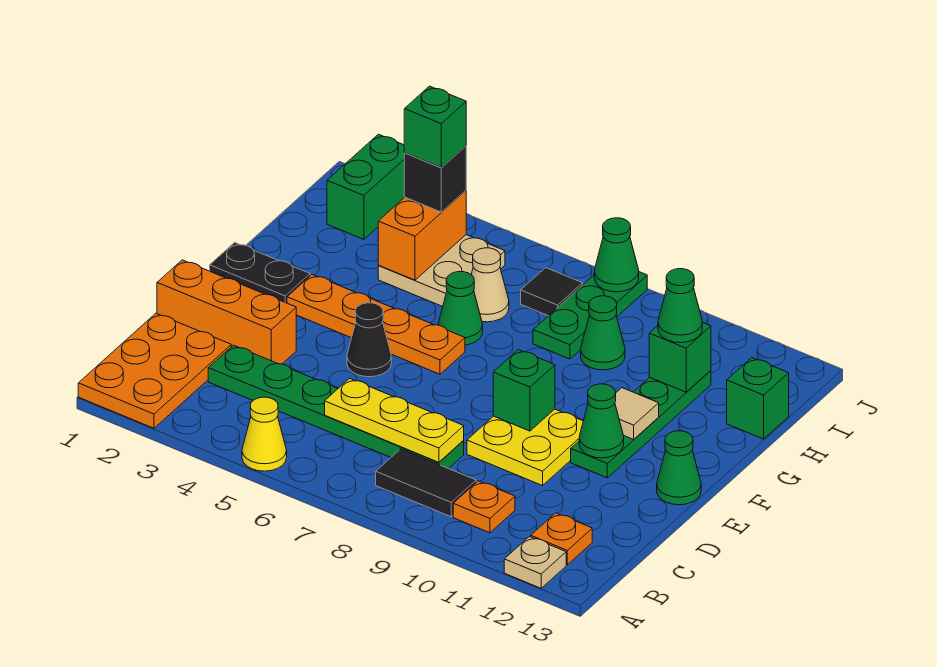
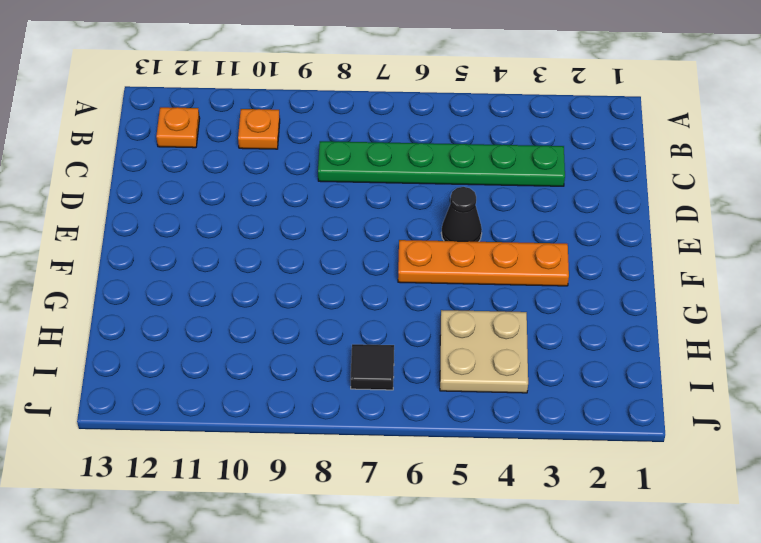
none -> orange 2x3 plate [78,313,231,428]
none -> yellow 1x1 cone [242,397,287,471]
none -> tan 1x1 plate [504,537,566,588]
none -> black 1x2 tile [376,449,476,517]

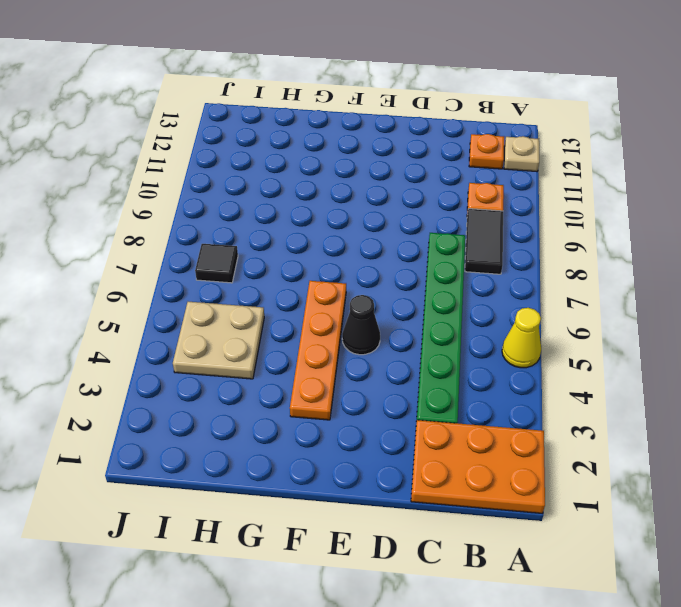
none -> orange 1x3 brick [157,260,296,364]
none -> yellow 2x2 plate [467,409,583,486]
none -> green 1x4 plate [571,371,711,478]
none -> green 1x1 cone [657,431,701,505]

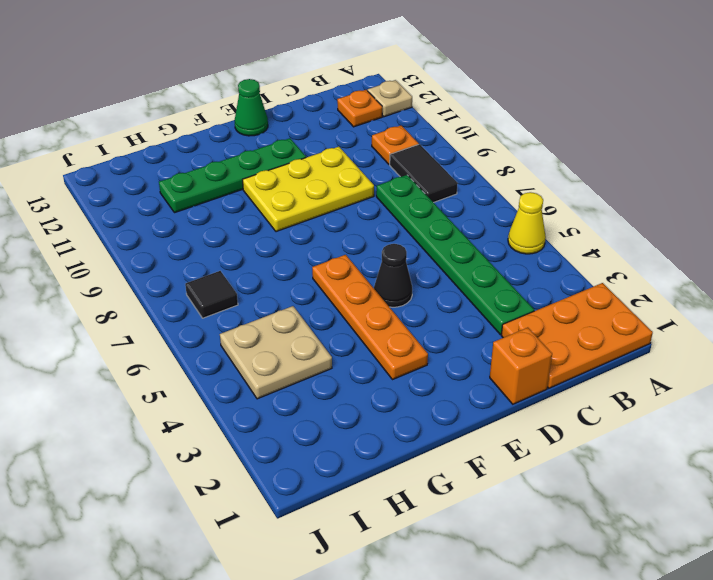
orange 1x1 brick [490,328,552,404] -> orange 1x3 brick [157,260,296,364]
yellow 2x3 plate [243,147,374,232] -> yellow 2x2 plate [467,409,583,486]
none -> black 1x2 plate [210,242,310,303]
none -> green 1x1 cone [438,272,483,345]
none -> tan 1x1 cone [471,248,509,322]
none -> green 1x3 plate [533,272,647,359]

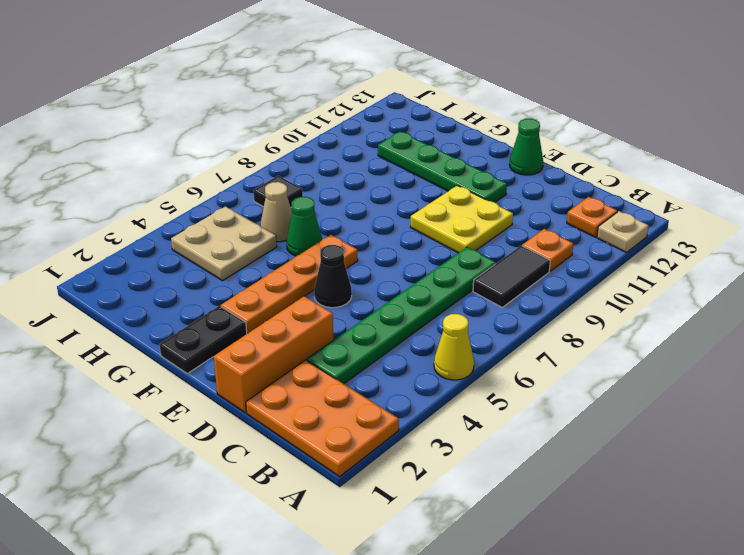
none -> green 1x3 plate [533,272,647,359]
none -> green 1x1 cone [581,296,625,370]
none -> green 1x1 brick [727,358,789,439]
none -> green 1x2 brick [327,134,404,239]

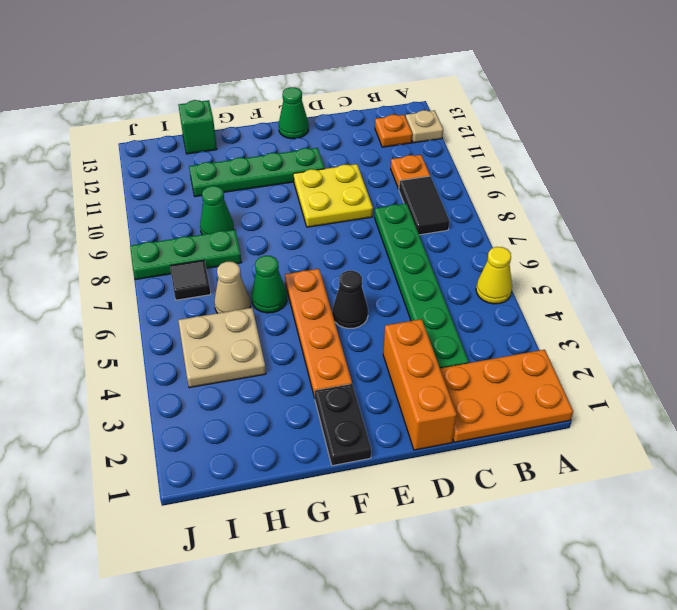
none -> green 1x2 brick [327,134,404,239]
none -> yellow 1x3 plate [325,379,464,462]
none -> green 1x1 brick [493,350,555,431]
none -> green 1x1 cone [579,384,624,458]

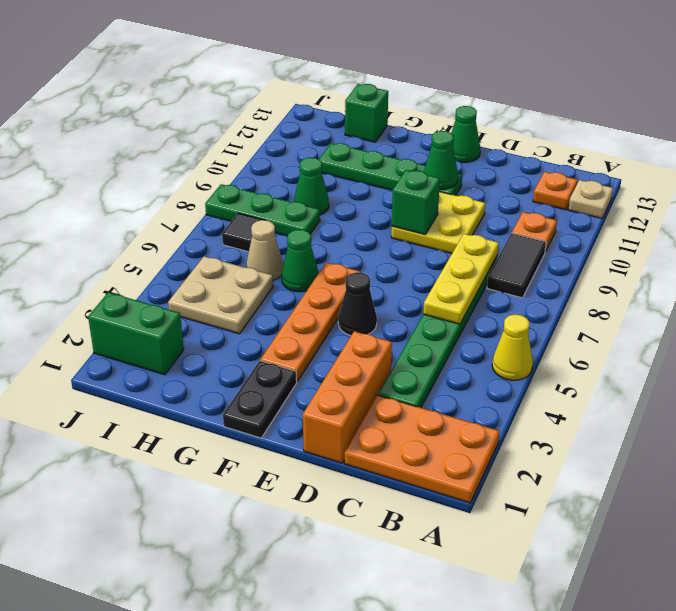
none -> tan 1x1 tile [615,388,659,439]
none -> orange 1x2 brick [378,191,466,280]
none -> green 1x1 brick [649,322,711,392]
none -> green 1x1 cone [594,218,639,292]

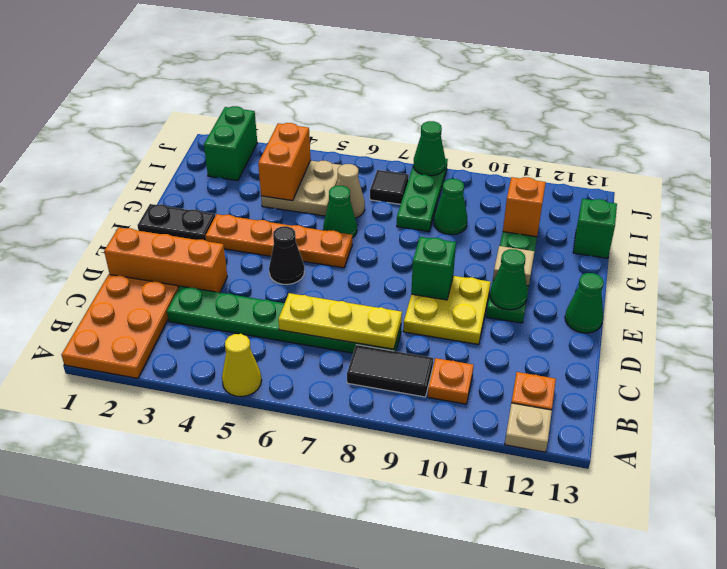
orange 1x1 brick [503,177,546,237] -> green 1x1 brick [649,322,711,392]
none -> green 1x1 cone [658,269,702,343]
none -> black 1x1 brick [404,146,466,212]
none -> green 1x1 brick [404,86,466,168]

